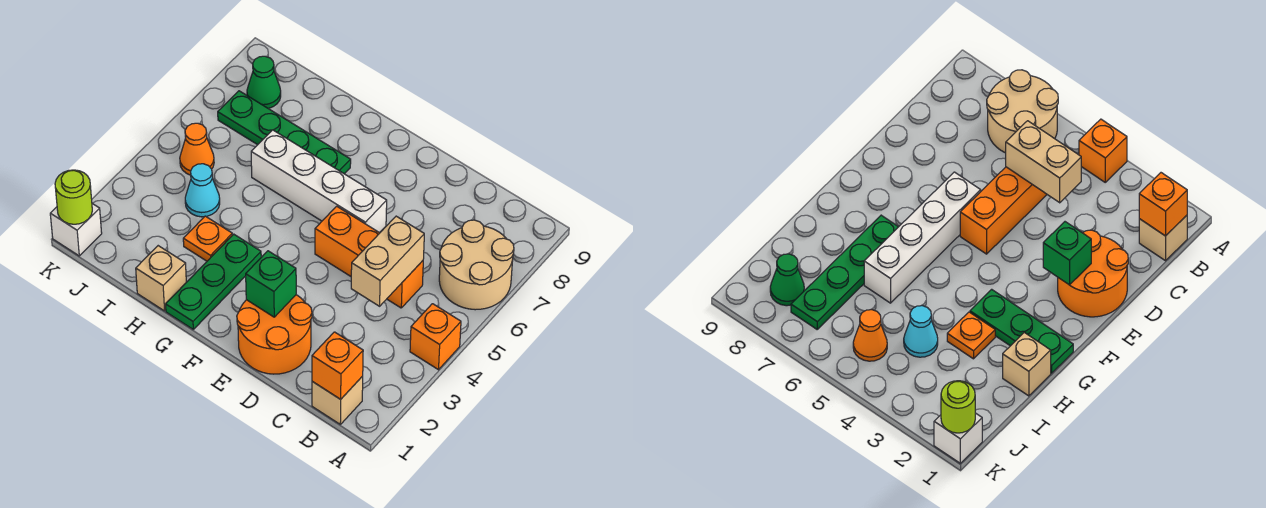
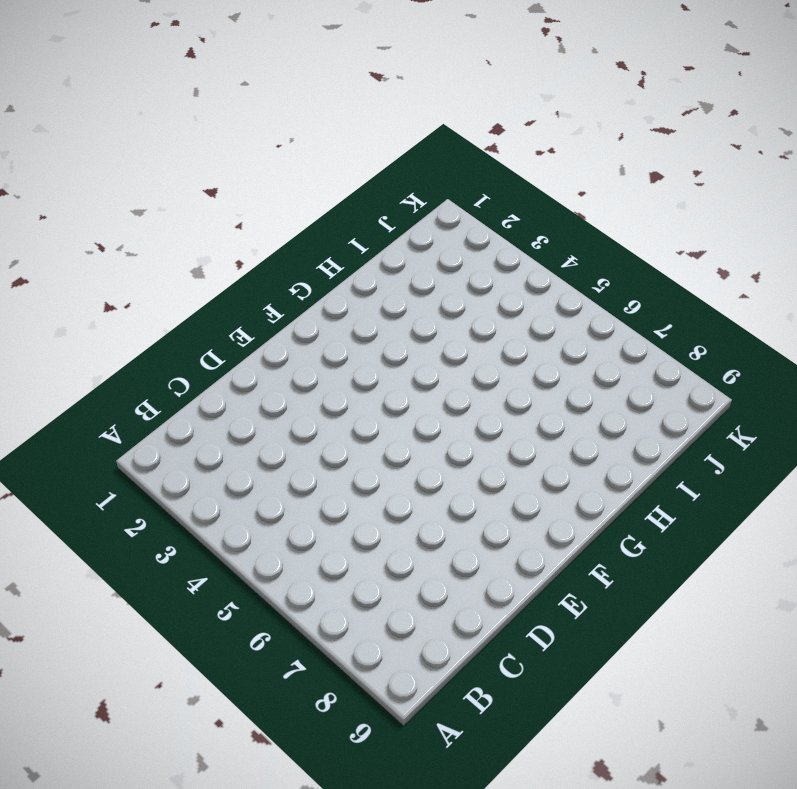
none -> orange 1x1 brick [410,304,461,370]
none -> tan 2x2 round brick [439,220,514,310]
none -> tan 1x1 brick [312,376,363,424]

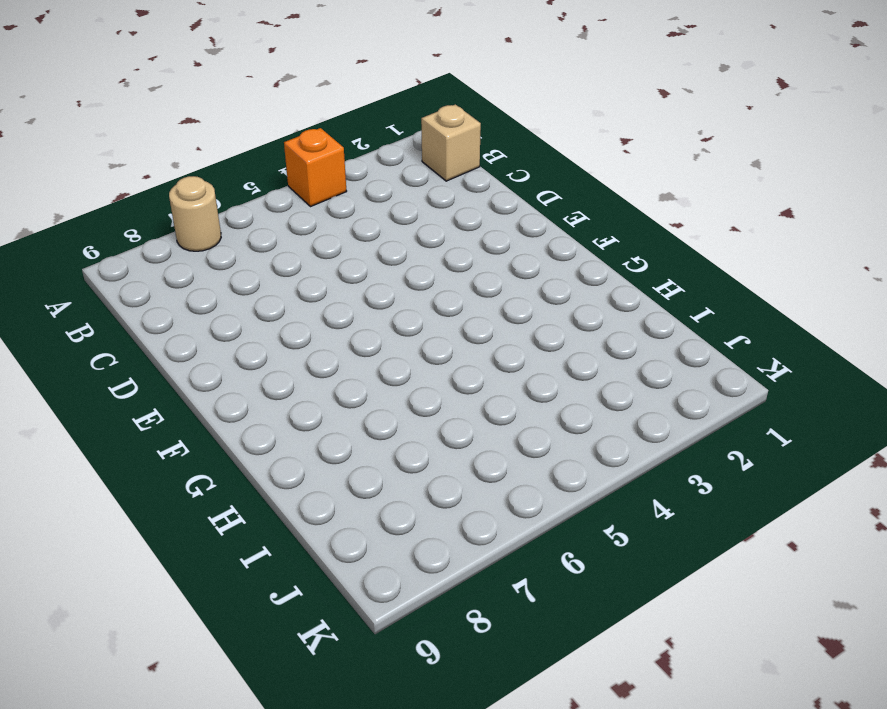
tan 1x1 round brick [169,176,221,251] -> tan 2x2 round brick [439,220,514,310]
none -> orange 1x3 brick [315,206,423,308]
none -> orange 2x2 round brick [237,295,312,374]
none -> white 1x4 brick [251,130,387,233]

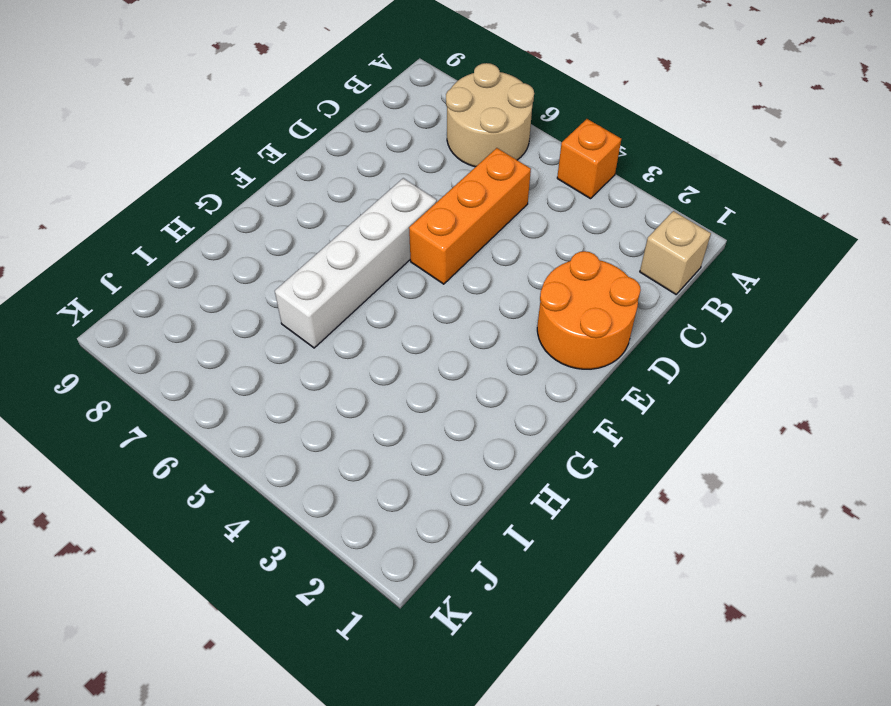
none -> green 1x3 plate [166,234,261,329]
none -> green 1x4 plate [218,91,351,174]
none -> tan 1x1 brick [136,246,186,311]

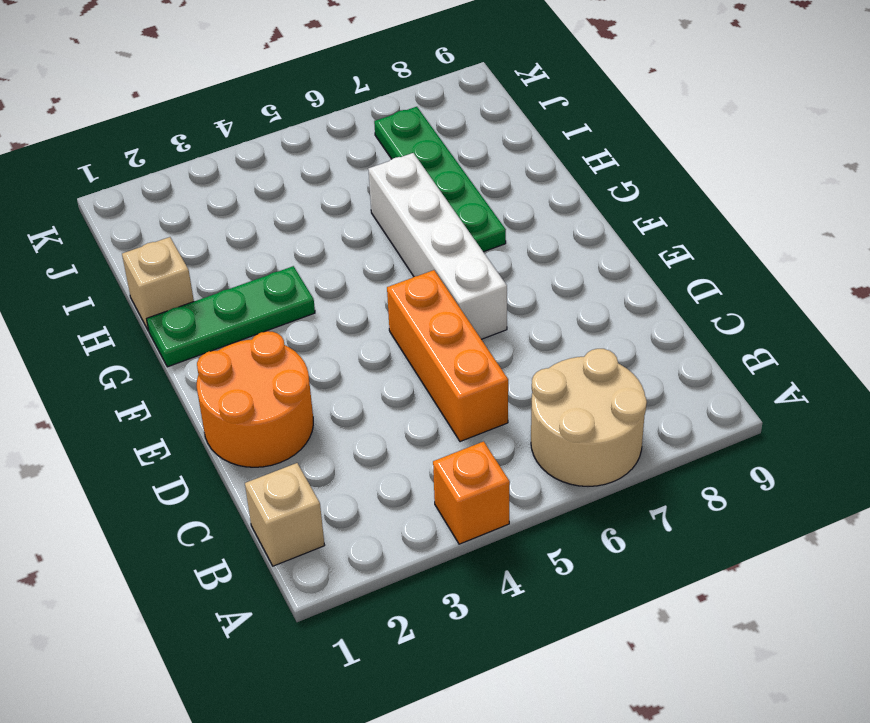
none -> orange 1x1 plate [183,216,232,261]
none -> cyan 1x1 cone [185,164,220,217]
none -> orange 1x1 cone [180,123,214,175]

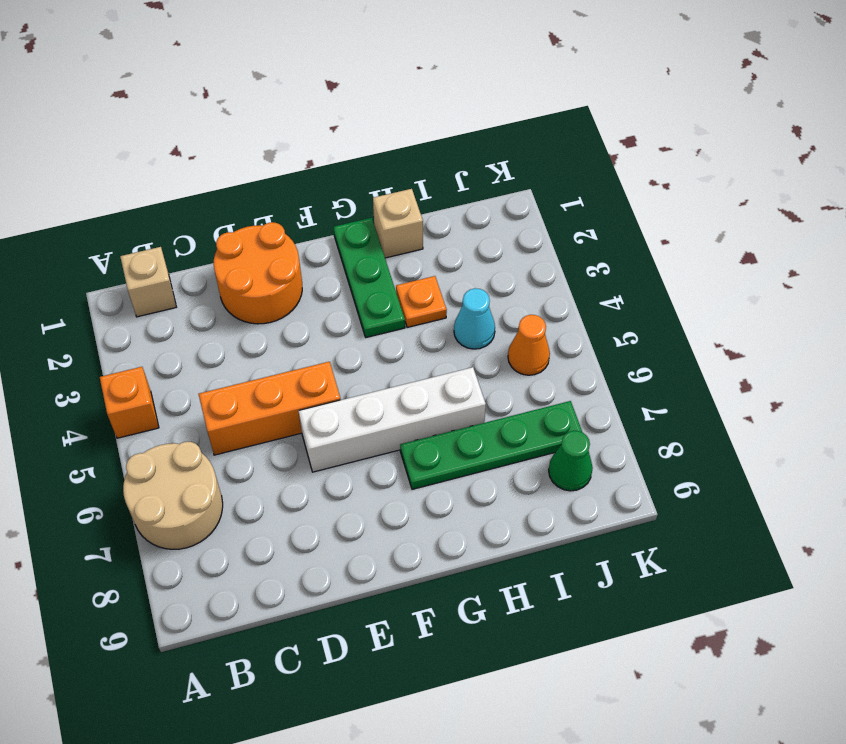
none -> white 1x1 brick [50,203,102,256]
none -> orange 1x1 brick [312,332,363,399]
none -> tan 1x2 brick [351,216,424,306]

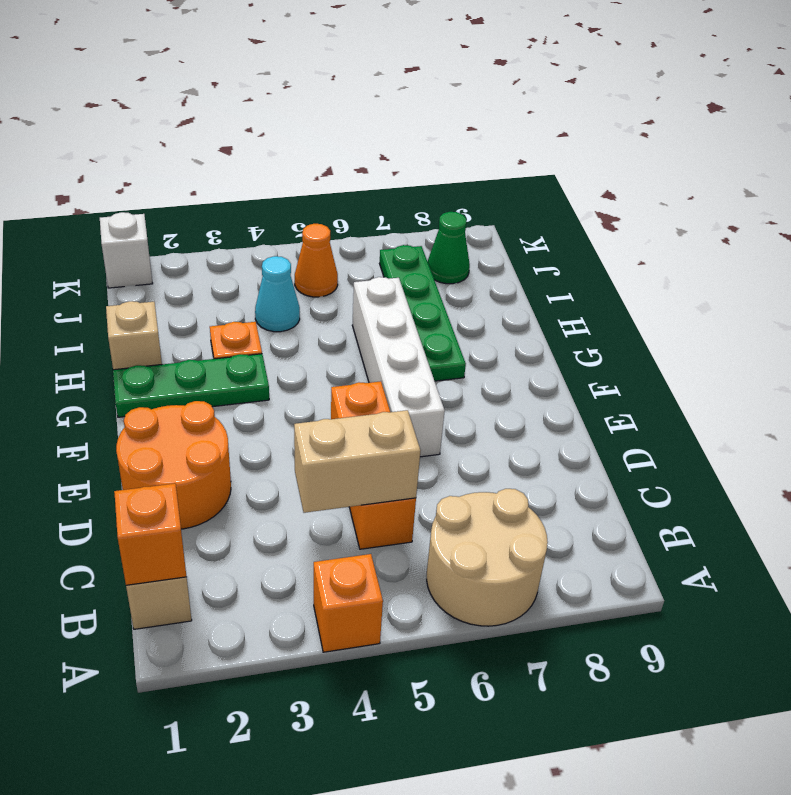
none -> green 1x1 brick [246,251,296,317]
none -> lime 1x1 round brick [55,170,92,224]

